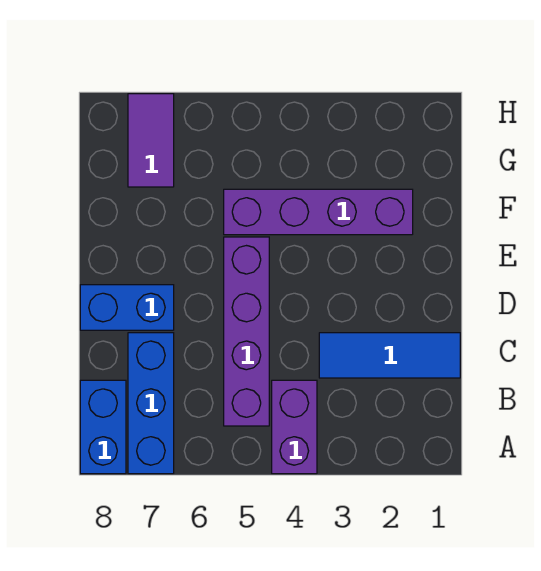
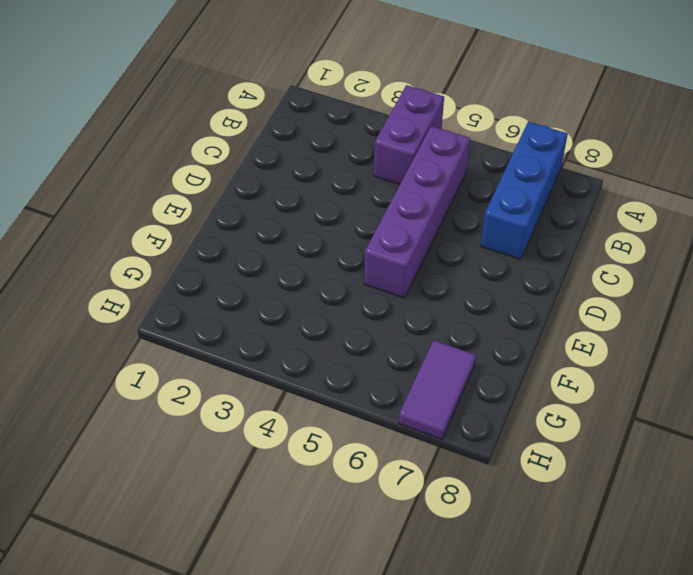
none -> blue 1x2 brick [80,380,126,474]
none -> blue 1x3 tile [319,333,460,378]

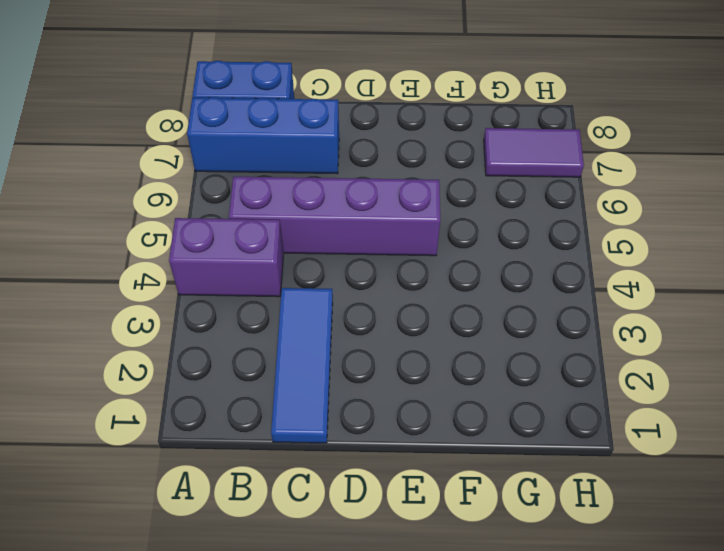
none -> blue 1x2 brick [80,285,174,330]
none -> purple 1x4 brick [224,189,413,235]

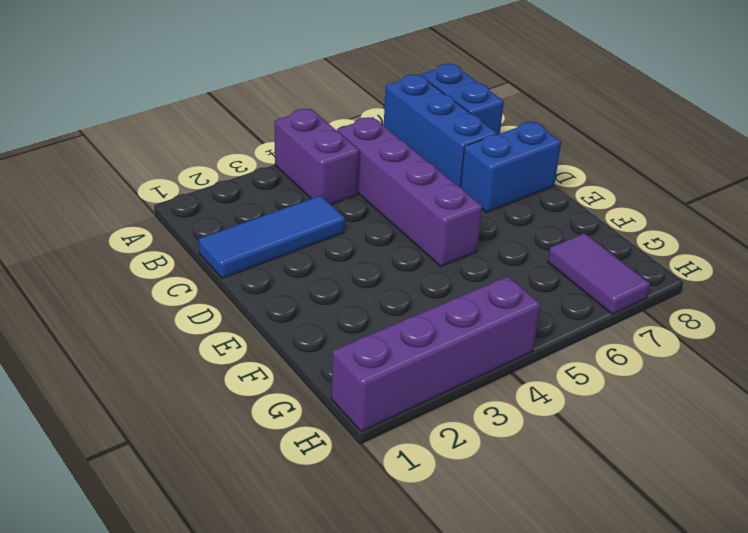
purple 1x4 brick [331,276,541,431] -> purple 1x4 brick moved to [224,189,413,235]

